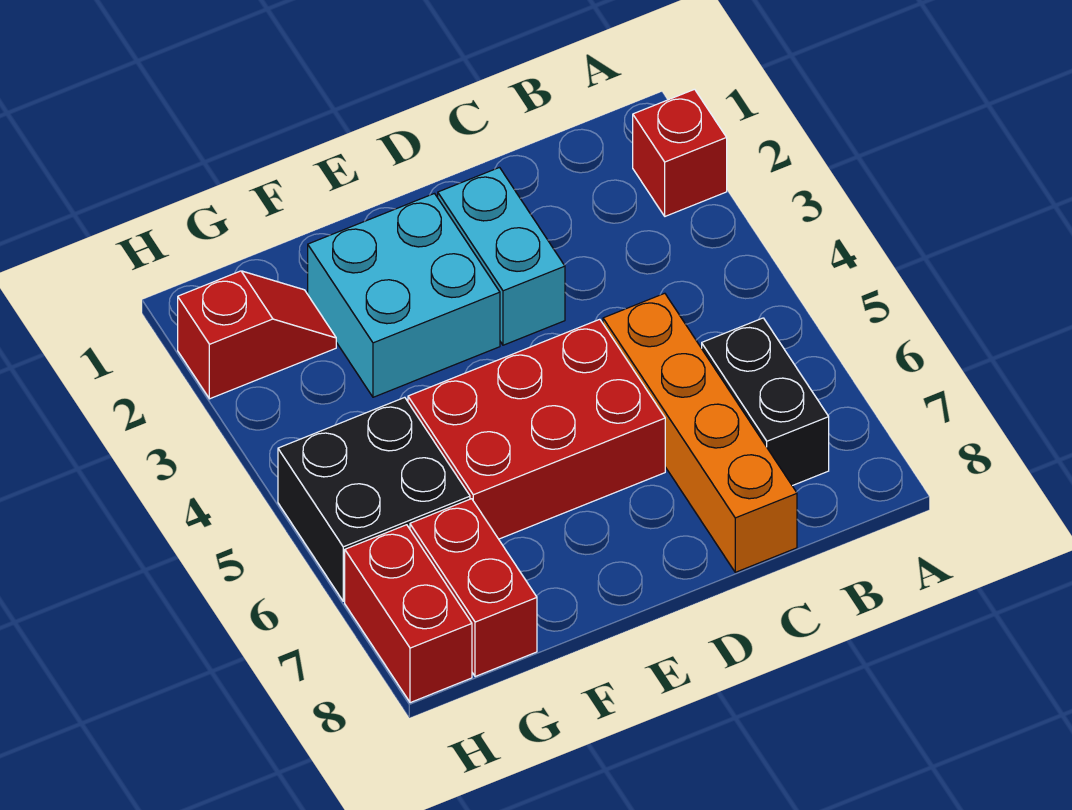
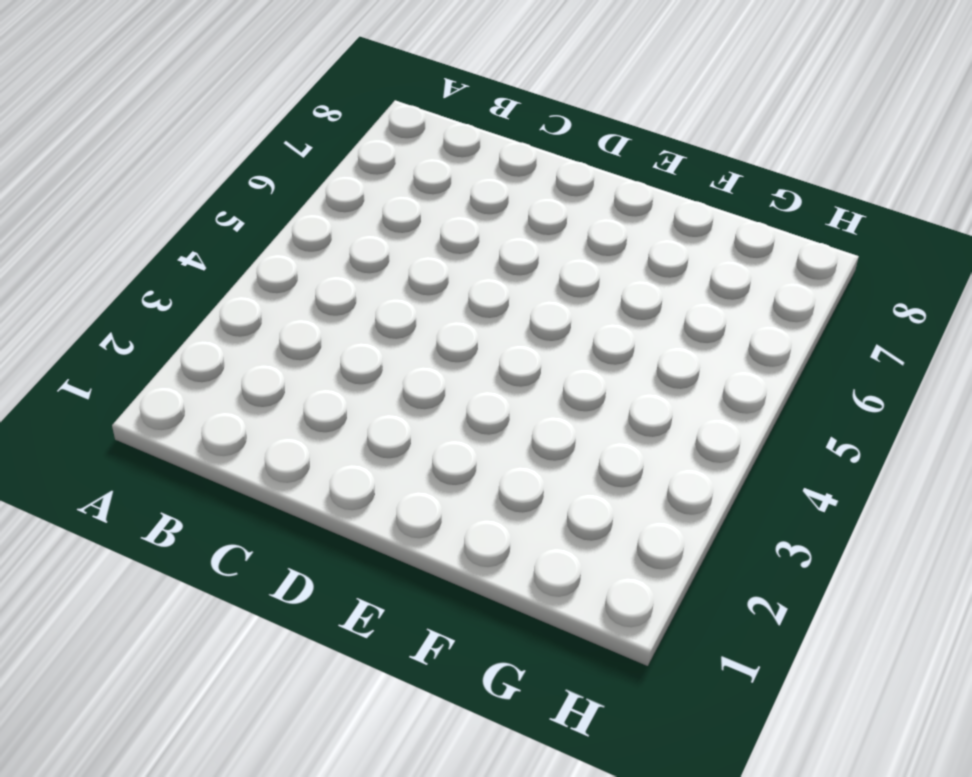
none -> red 1x1 brick [633,89,727,216]
none -> black 1x2 brick [702,318,829,486]

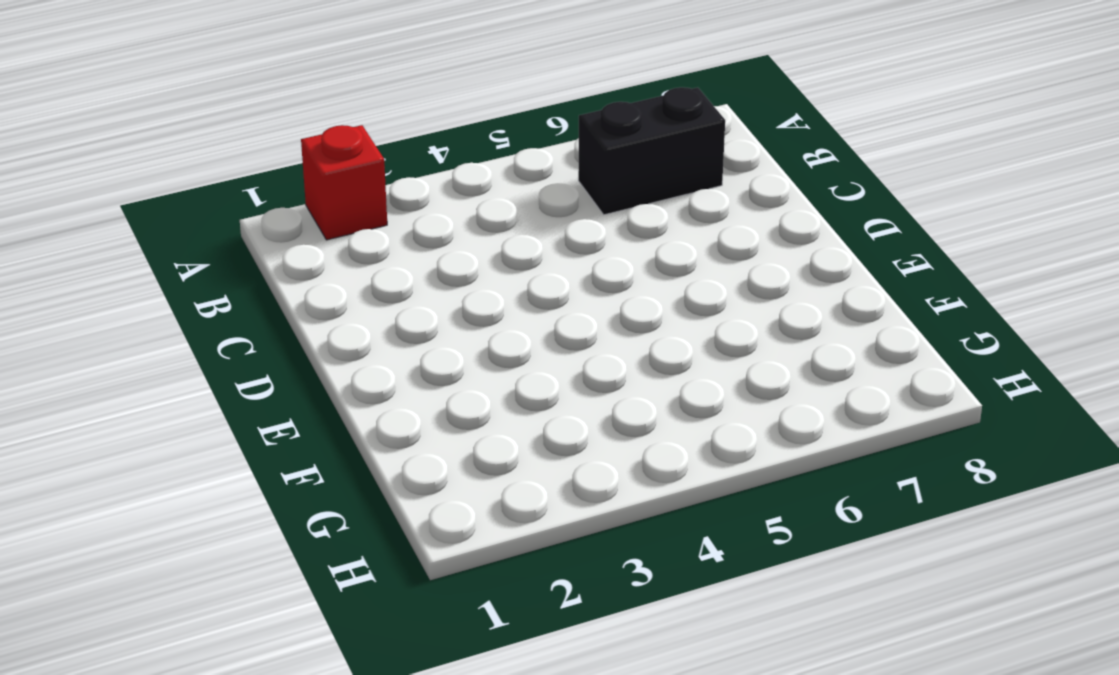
none -> orange 1x4 brick [603,293,797,572]
none -> cyan 1x2 brick [438,168,565,345]

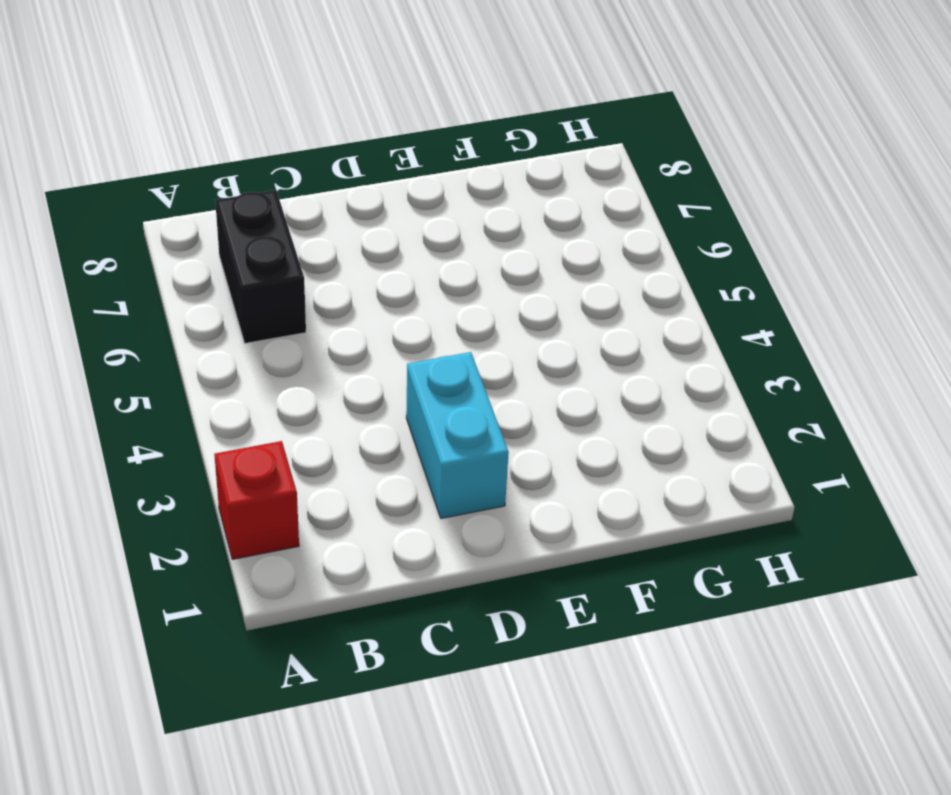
none -> orange 1x4 brick [603,293,797,572]
none -> red 2x3 brick [408,319,665,539]

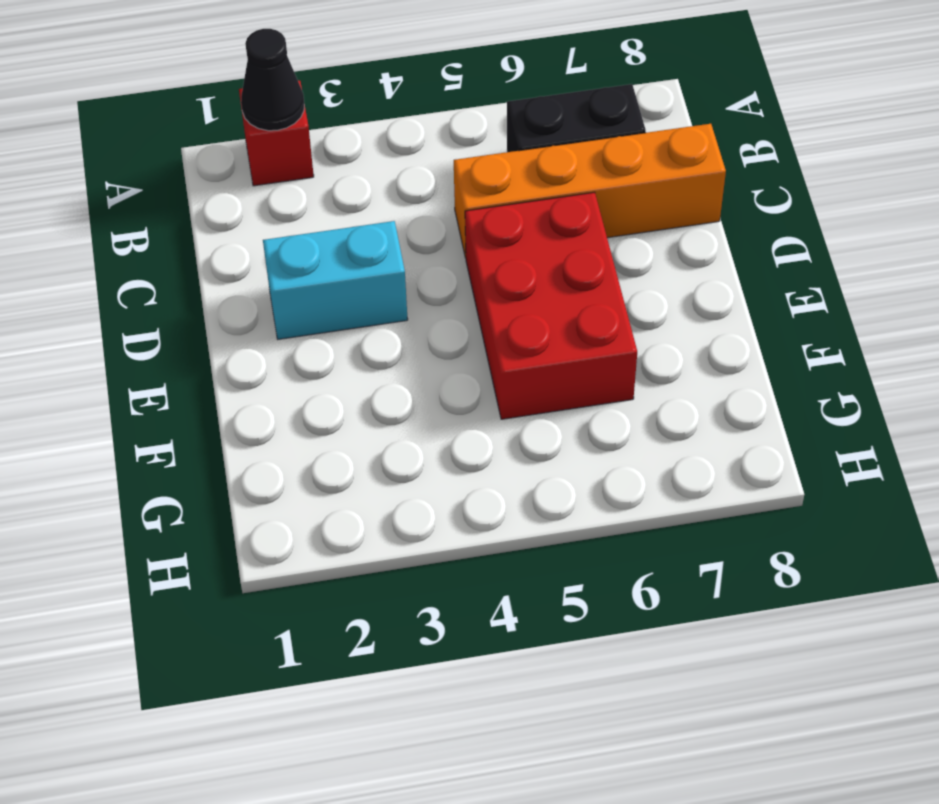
black 1x1 cone [241,29,304,131] -> none
none -> cyan 2x2 brick [308,194,500,397]
none -> red 1x2 slope [178,271,336,399]

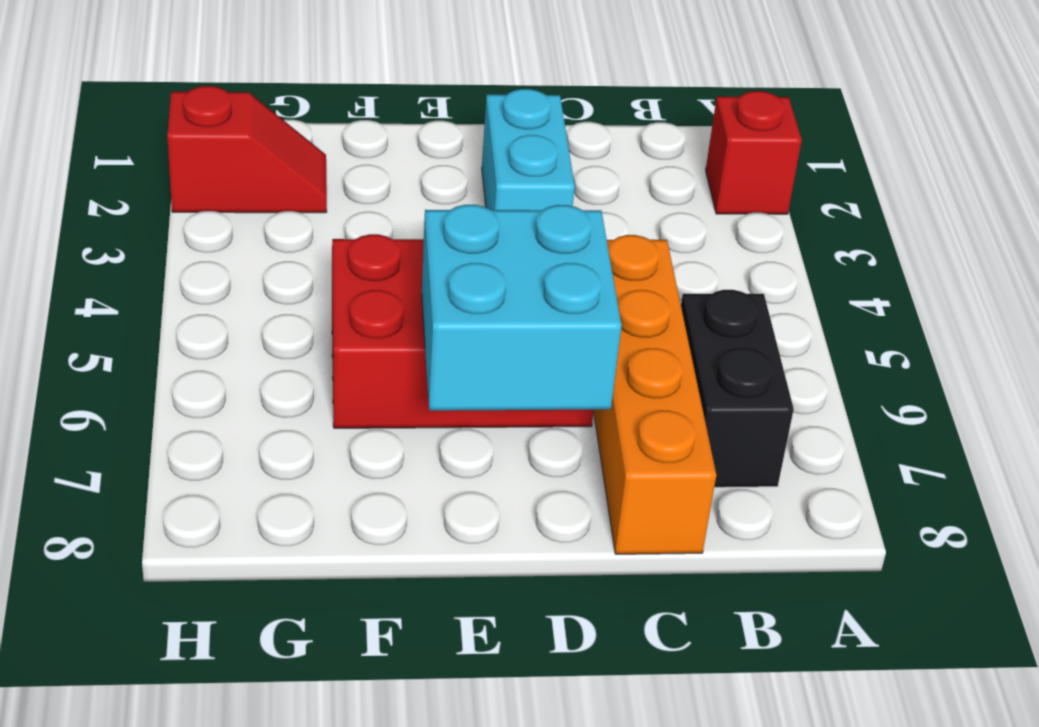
cyan 2x2 brick [422,205,622,411] -> cyan 2x2 brick moved to [308,194,500,397]
none -> black 2x2 brick [278,397,470,601]
none -> red 1x2 brick [410,499,537,677]

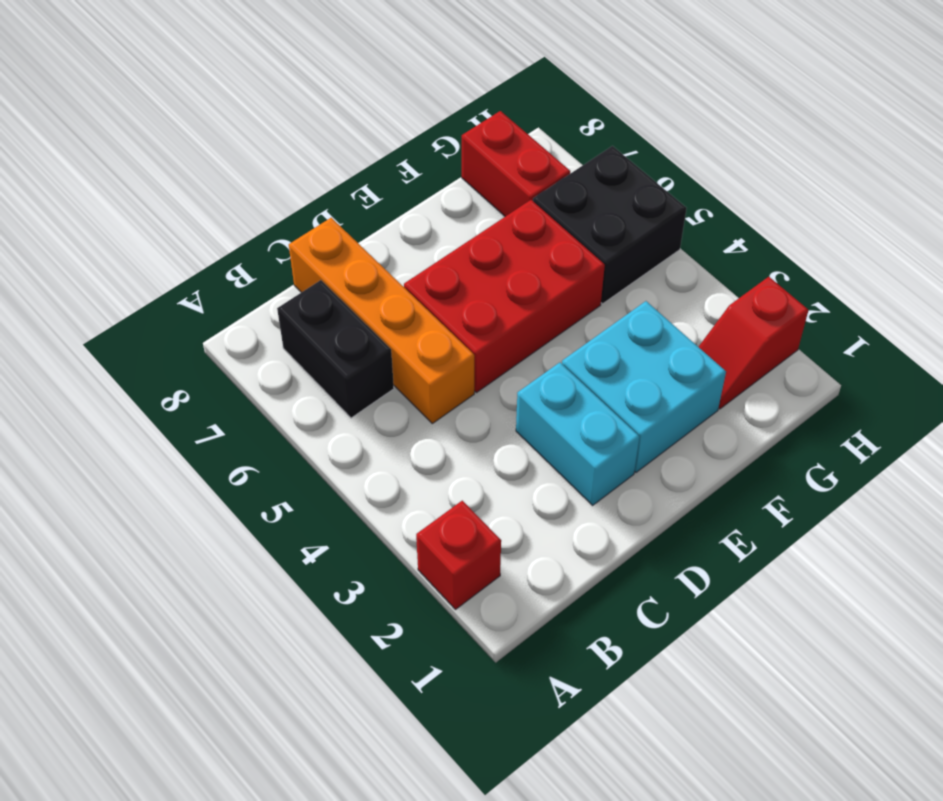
none -> red 1x2 brick [345,525,472,703]

